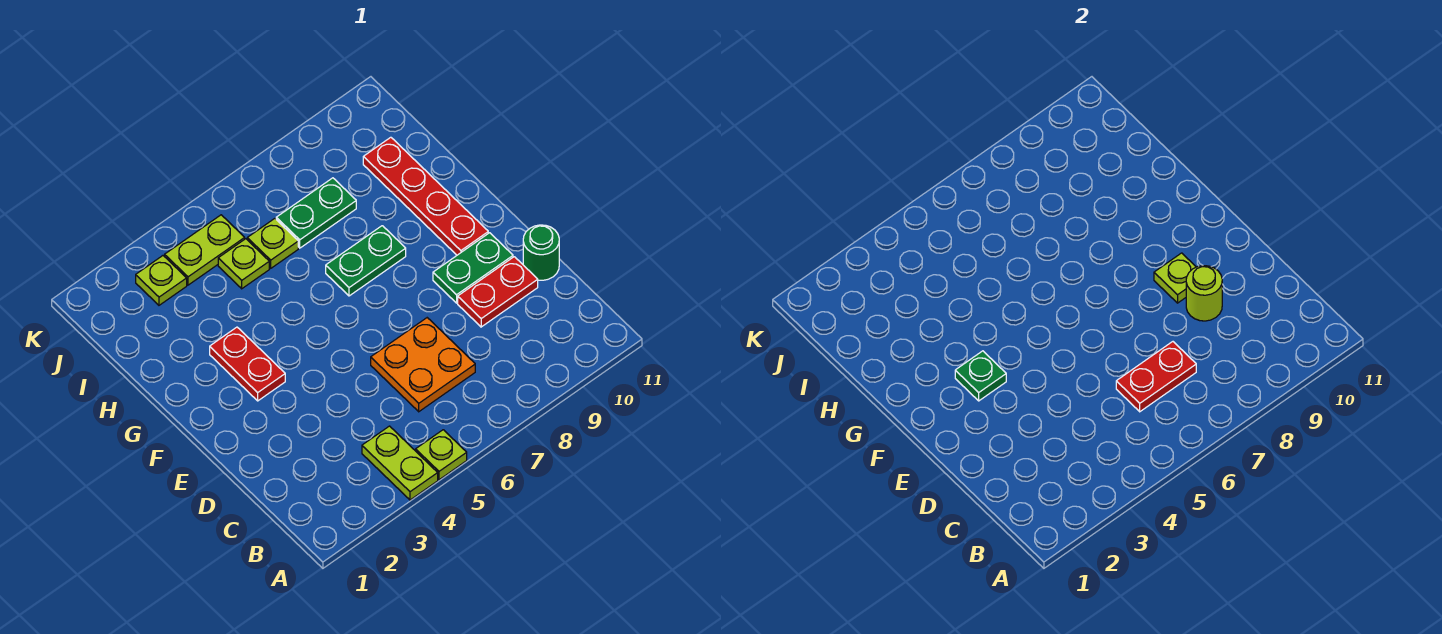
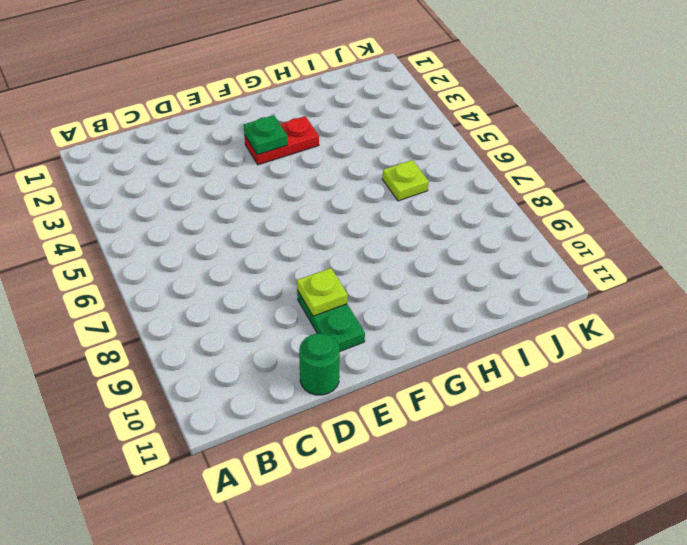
none -> lime 1x2 plate [362,426,438,500]
none -> lime 1x1 plate [416,430,467,480]
none -> orange 2x2 plate [371,318,475,412]

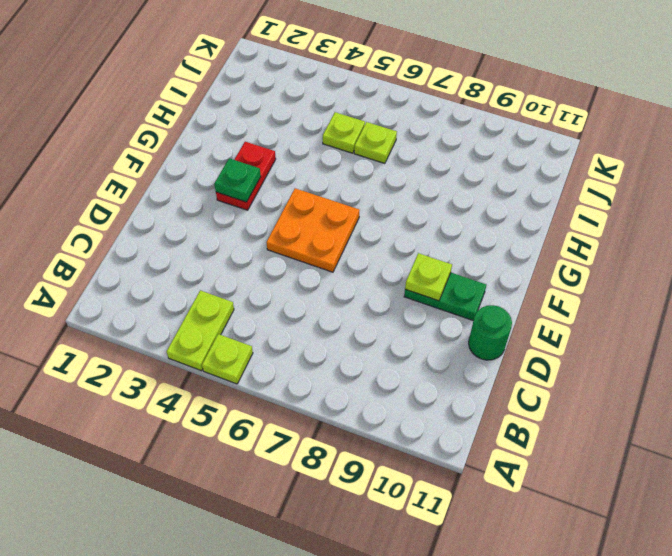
orange 2x2 plate [266,188,360,272] -> orange 2x2 plate moved to [371,318,475,412]
none -> red 1x2 plate [458,257,538,327]
none -> red 1x4 plate [363,137,488,255]
none -> green 1x2 plate [326,226,406,296]

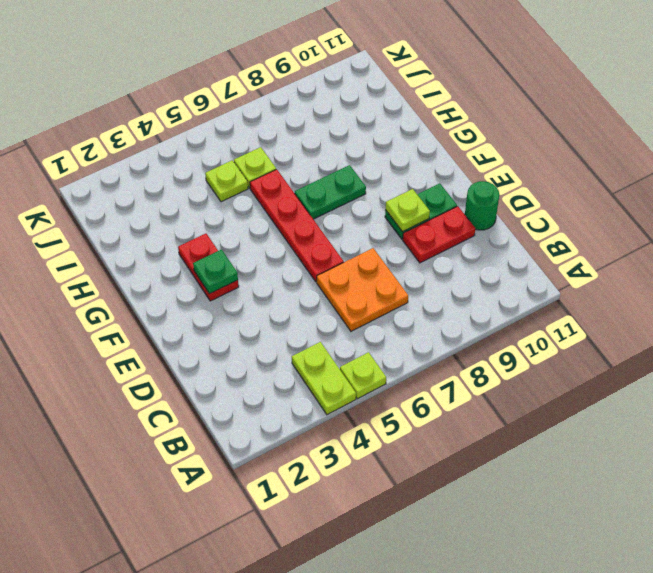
red 1x4 plate [250,169,344,282] -> red 1x4 plate moved to [363,137,488,255]
none -> green 1x2 plate [276,178,356,248]
none -> lime 1x1 plate [136,256,187,305]
none -> lime 1x2 plate [165,215,245,285]

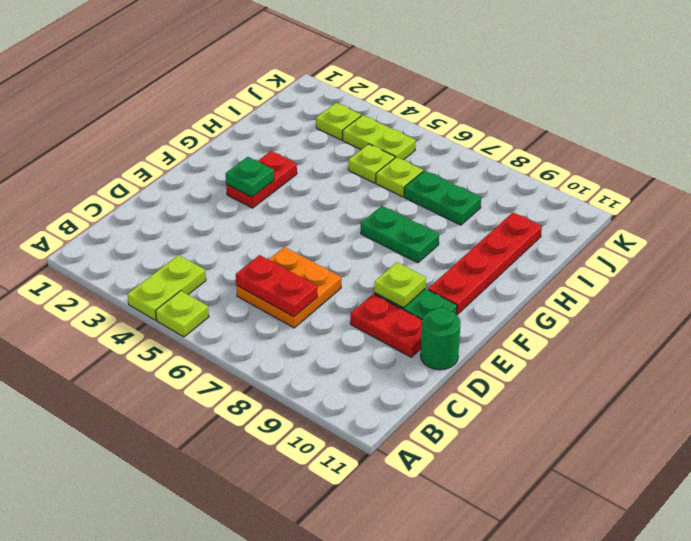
none -> lime 1x1 round brick [1186,266,1222,321]

